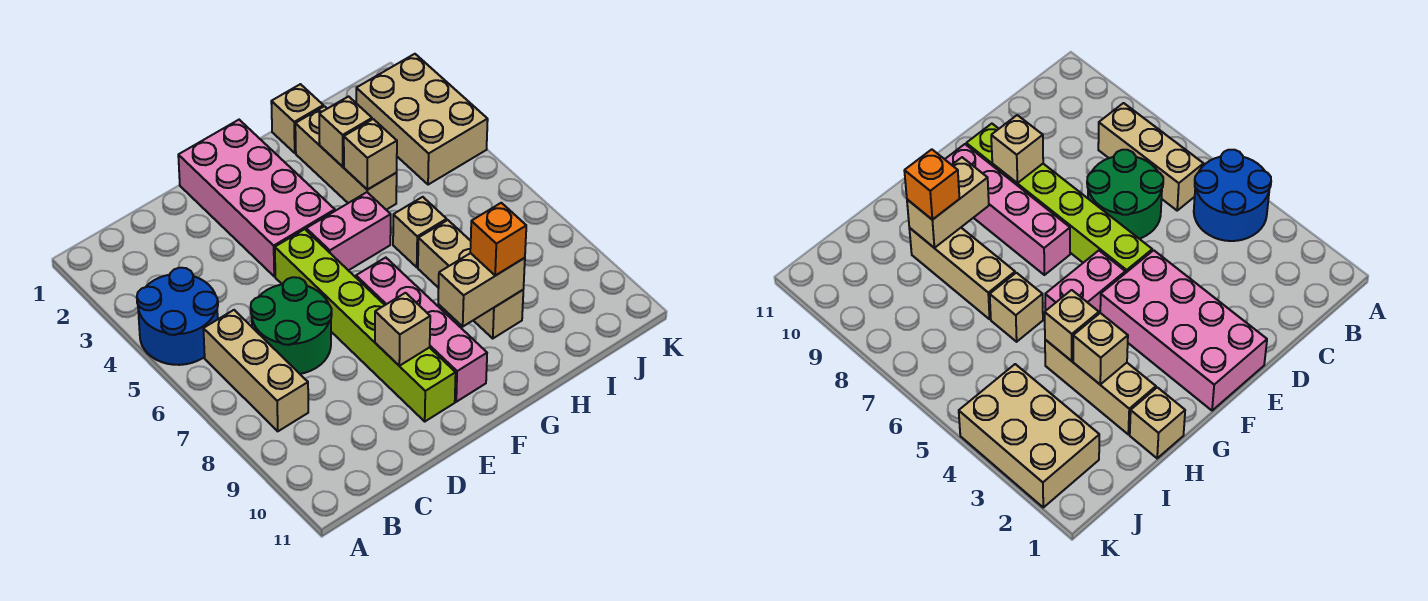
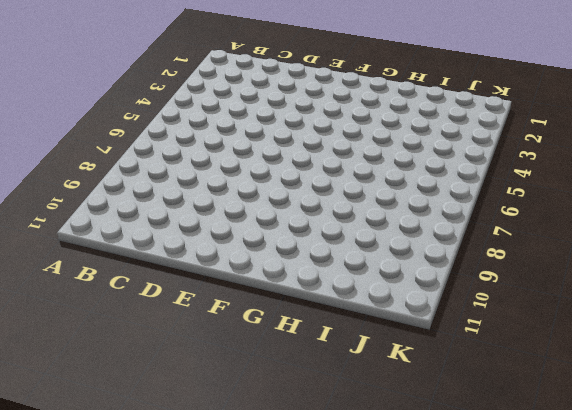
none -> blue 2x2 round brick [137,268,218,365]
none -> tan 1x3 brick [203,310,308,431]
none -> green 2x2 round brick [251,277,332,374]

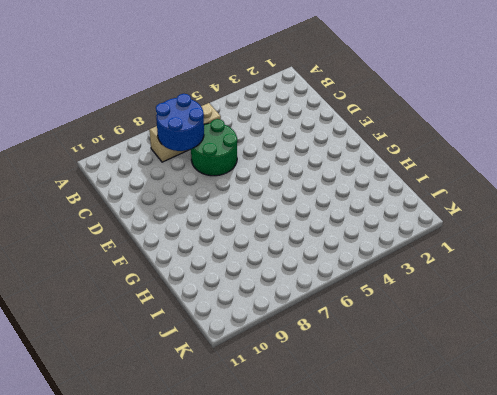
blue 2x2 round brick [156,94,204,151] -> blue 2x2 round brick moved to [137,268,218,365]
none -> pink 2x4 brick [178,120,335,277]
none -> lime 1x6 brick [275,229,456,421]
none -> pink 1x2 brick [306,192,391,270]

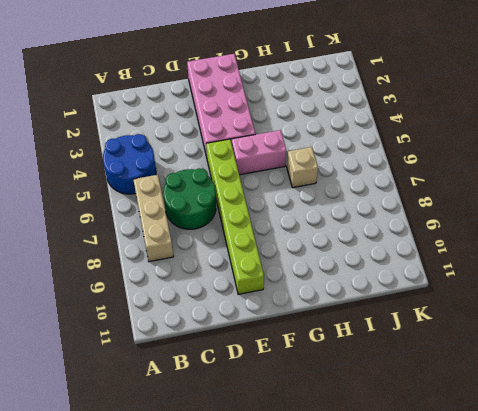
none -> pink 1x4 brick [356,258,487,402]
none -> tan 1x1 brick [271,84,323,153]
none -> tan 1x3 brick [295,106,397,210]

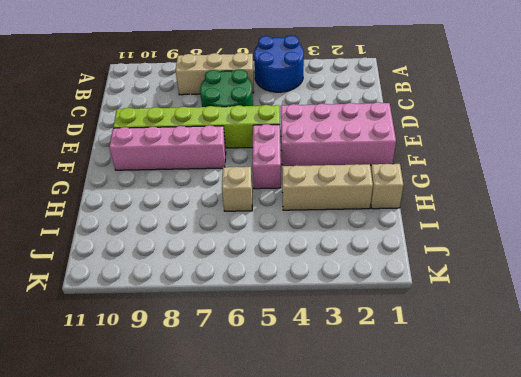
none -> tan 1x3 brick [418,220,523,338]
none -> tan 2x3 brick [356,54,488,185]
none -> tan 1x1 brick [375,293,430,366]

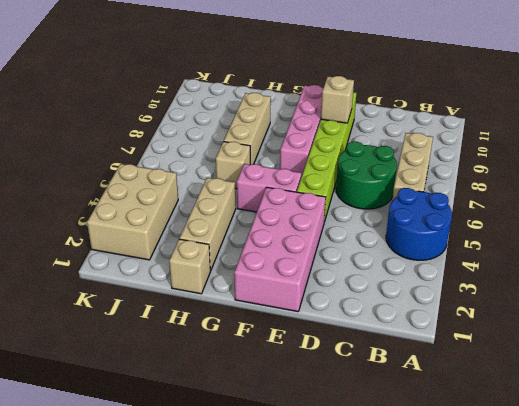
none -> tan 1x2 brick [438,253,525,326]
none -> tan 1x1 brick [319,97,372,167]
none -> tan 1x1 brick [344,119,397,190]

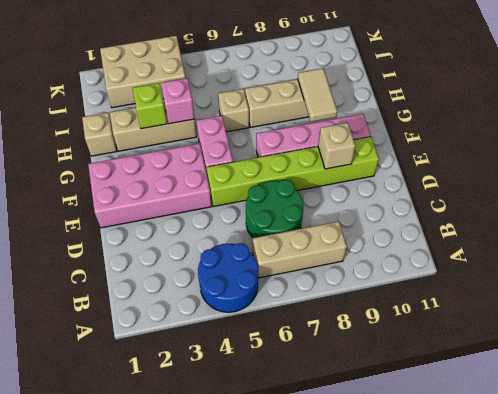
tan 1x2 tile [298,68,337,122] -> tan 1x2 brick [438,253,525,326]
lime 1x1 brick [133,83,167,129] -> tan 1x1 brick [319,97,372,167]
pink 1x1 brick [161,78,195,124] -> tan 1x1 brick [344,119,397,190]
none -> orange 1x1 brick [470,203,526,276]

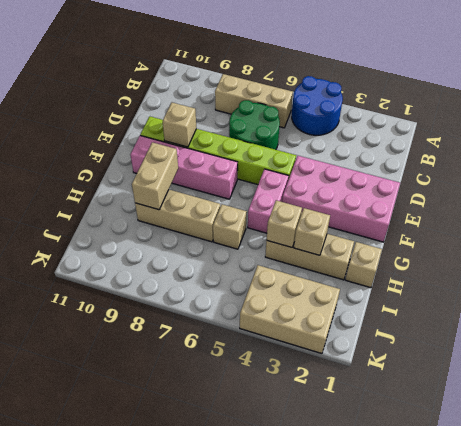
none -> orange 1x1 brick [470,203,526,276]

